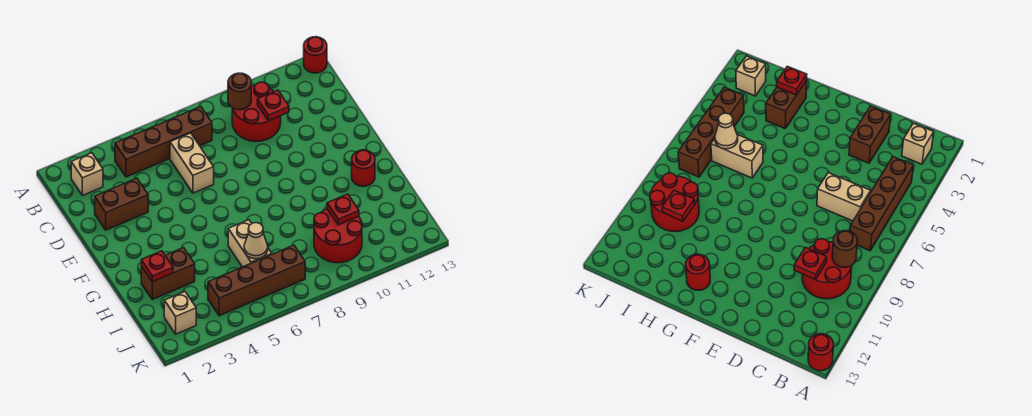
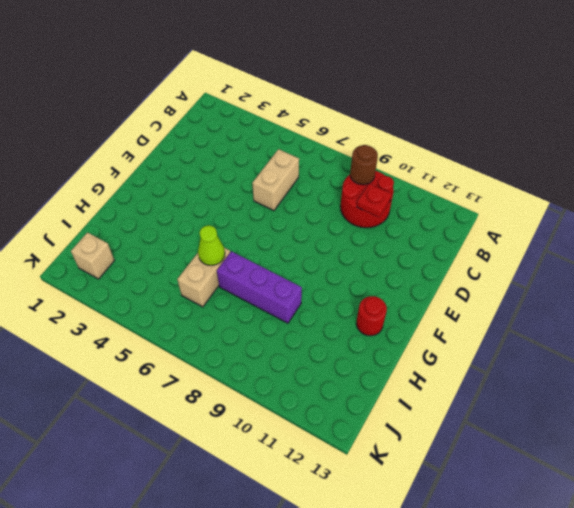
lime 1x1 cone [198,225,225,265] -> none
purple 1x3 brick [217,251,302,323] -> none
none -> red 1x1 round brick [304,37,327,73]
none -> tan 1x1 brick [71,153,103,196]
none -> brown 1x4 brick [115,107,212,177]

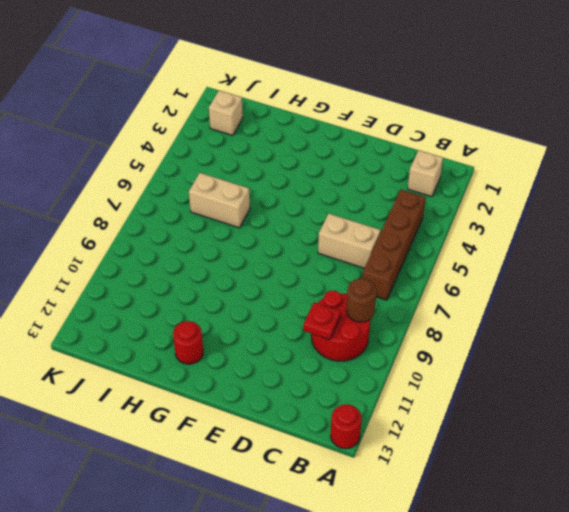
none -> brown 1x2 brick [95,178,148,230]
none -> brown 1x2 brick [141,248,195,300]
none -> red 2x2 round brick [314,209,362,263]

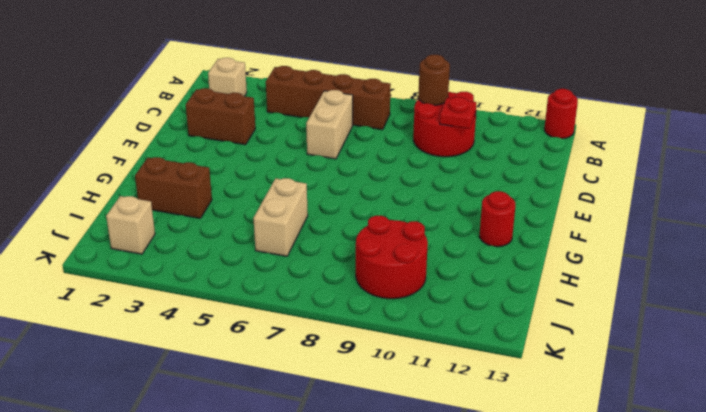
none -> brown 1x4 brick [208,245,305,316]
none -> red 1x1 plate [141,251,173,282]
none -> tan 1x1 cone [244,223,268,259]

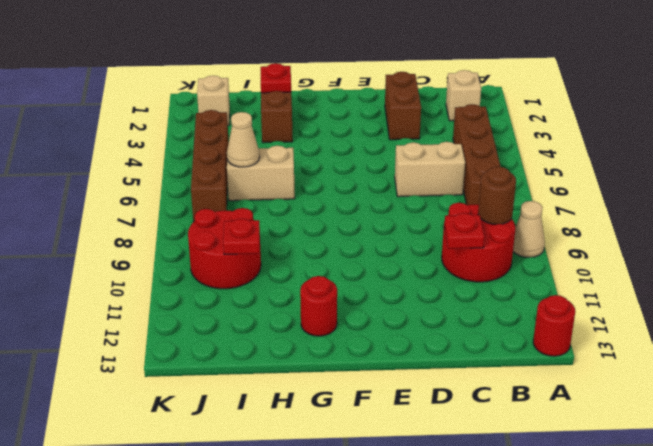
tan 1x1 cone [513,201,545,257] -> none

